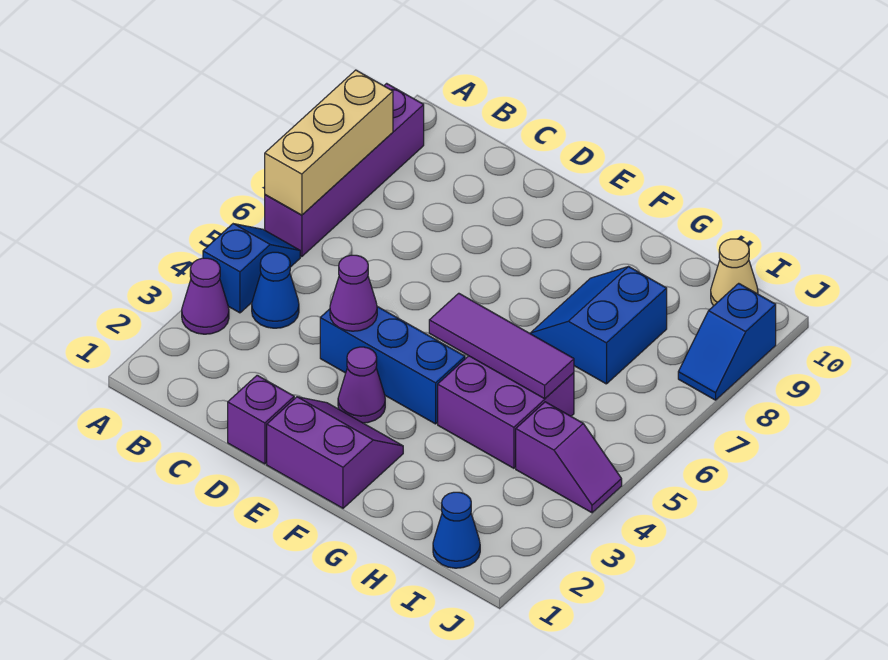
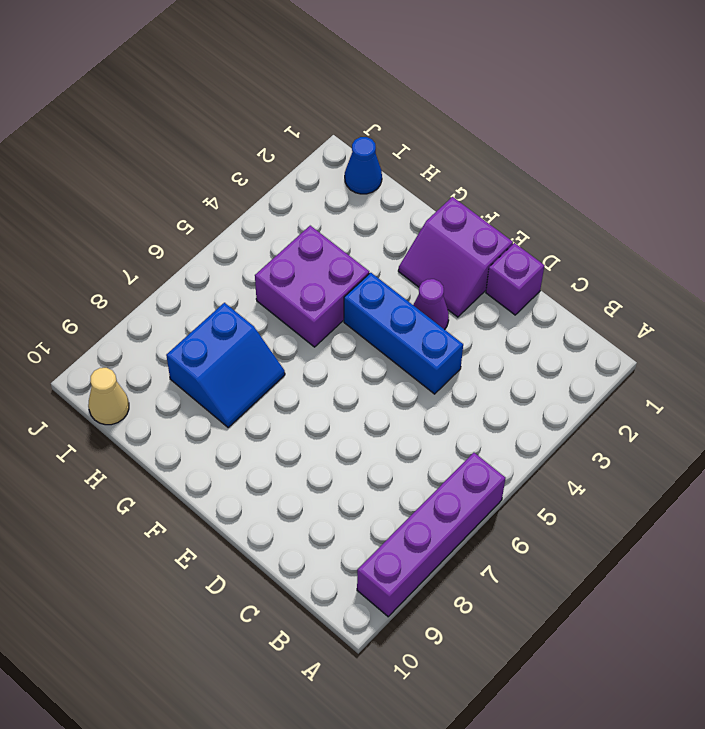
none -> purple 1x1 cone [182,258,229,334]
none -> blue 1x2 slope [203,224,300,313]
none -> blue 1x1 cone [252,252,299,328]

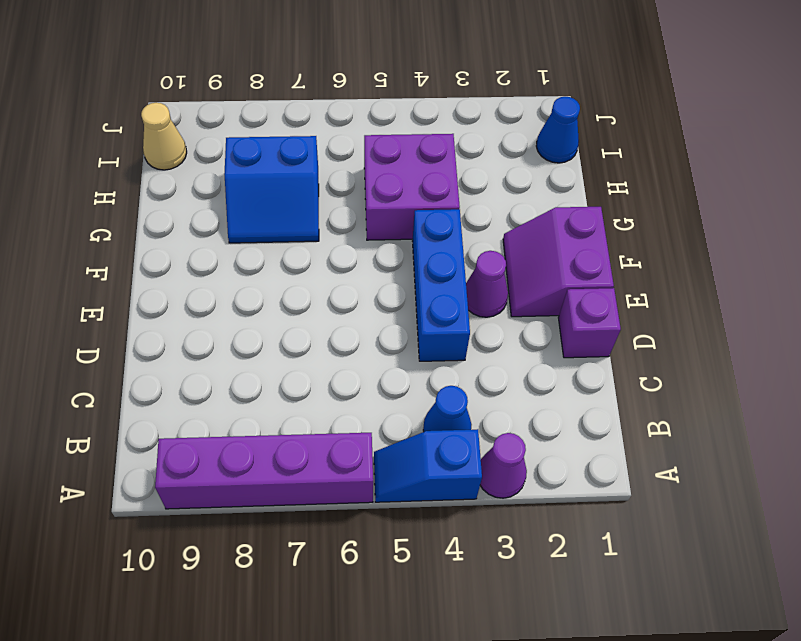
none -> purple 1x2 slope [516,402,622,513]
none -> blue 1x2 slope [678,283,776,400]
none -> tan 1x3 brick [265,70,393,215]

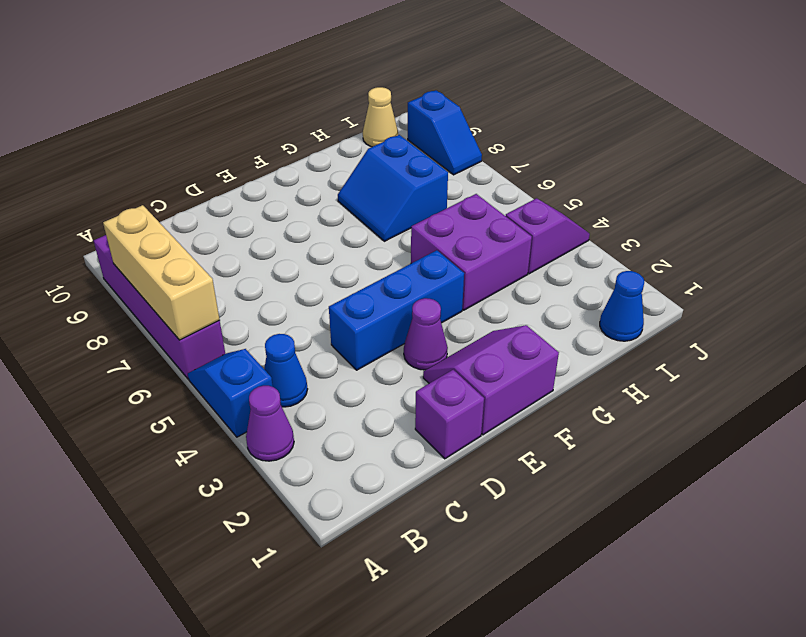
none -> purple 1x1 cone [330,255,377,331]
none -> purple 1x3 tile [429,293,574,399]

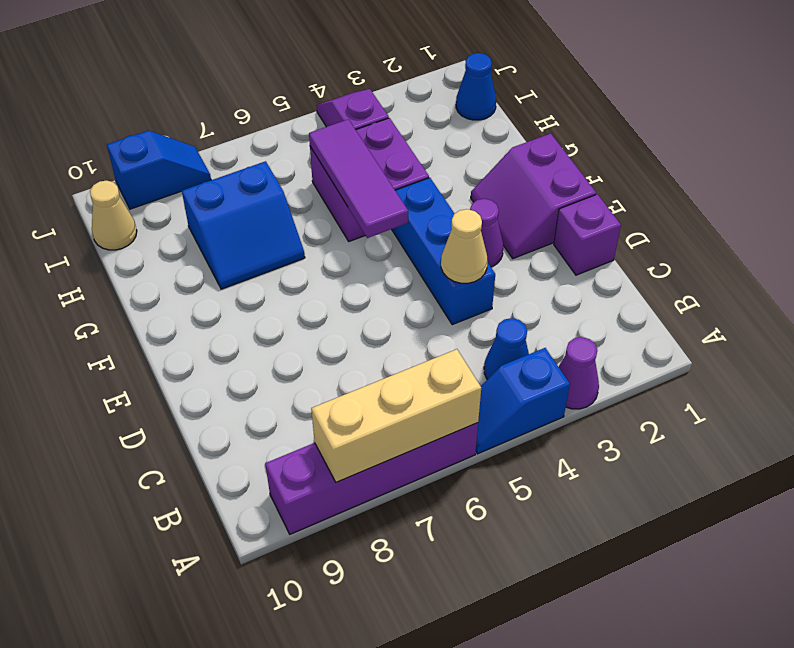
tan 1x1 cone [441,209,488,283] -> purple 1x1 cone [330,255,377,331]

